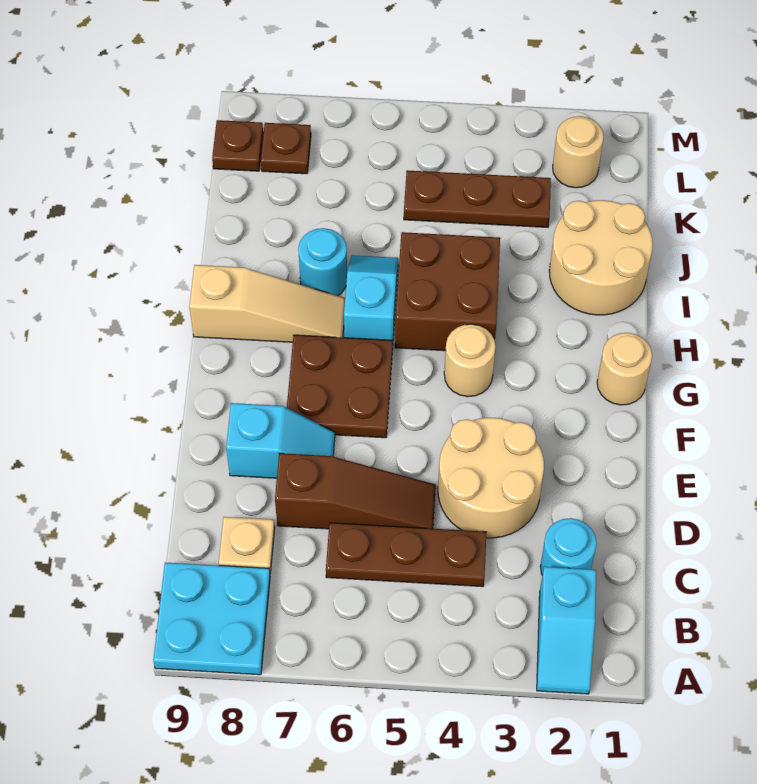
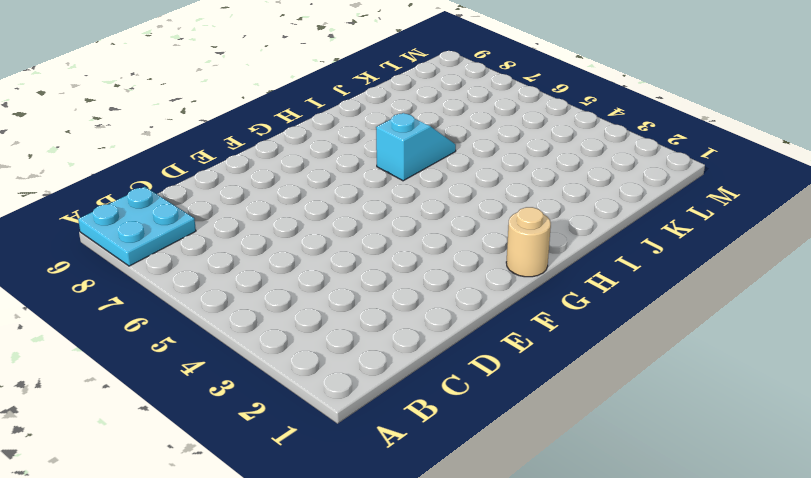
none -> cyan 1x2 slope [537,567,596,694]
none -> cyan 1x1 round brick [540,518,597,575]
none -> brown 1x3 plate [326,523,486,587]

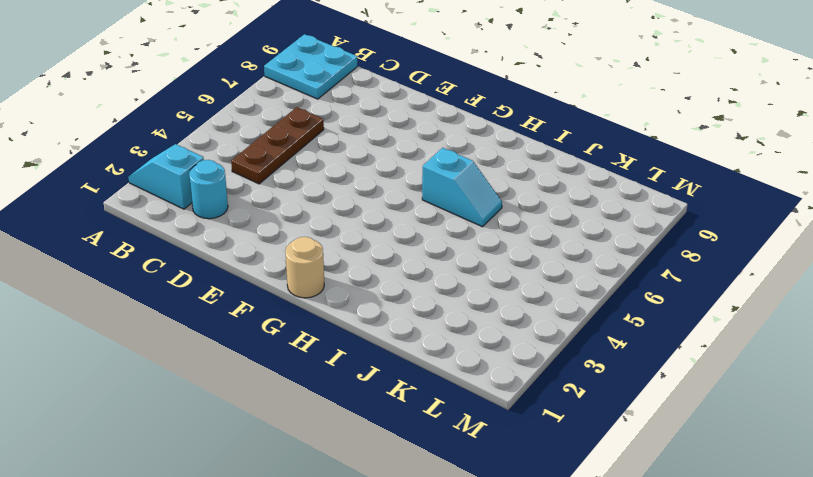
none -> tan 1x1 plate [219,517,275,573]
none -> tan 2x2 round brick [438,418,544,538]
none -> brown 1x3 slope [275,453,436,529]

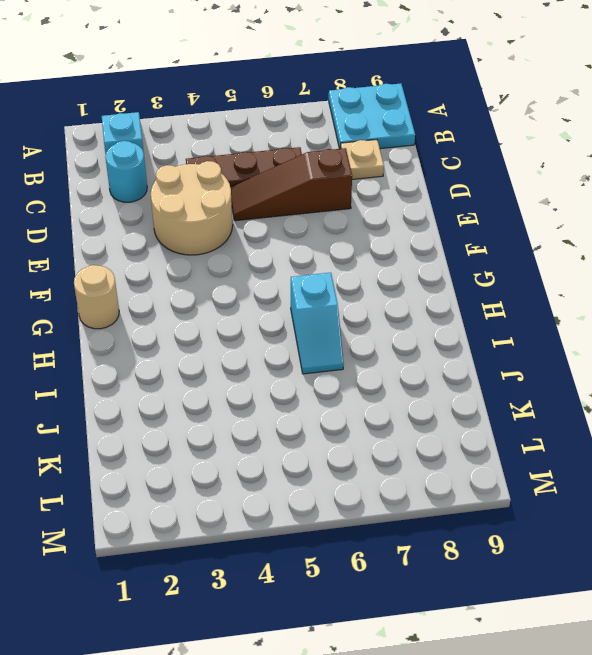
none -> cyan 1x2 slope [226,403,335,478]
none -> brown 2x2 plate [287,335,393,438]
none -> tan 1x1 round brick [444,324,495,397]

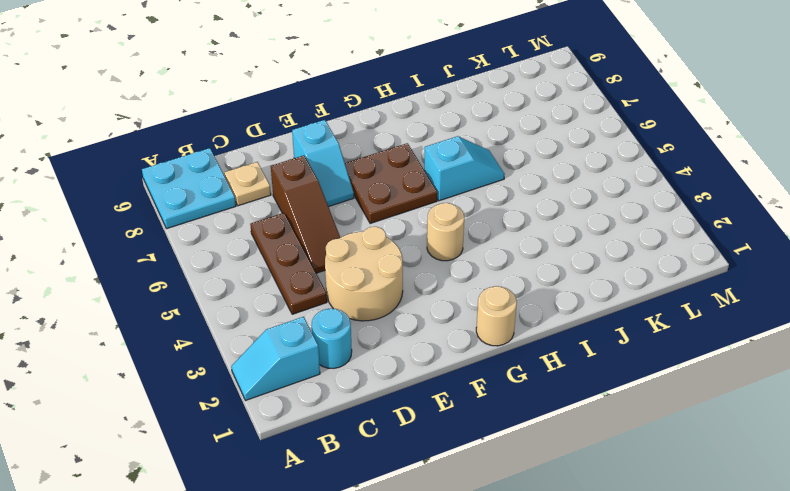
none -> brown 2x2 brick [395,232,500,351]
none -> tan 1x3 slope [189,265,345,342]
none -> tan 2x2 round brick [549,200,653,315]

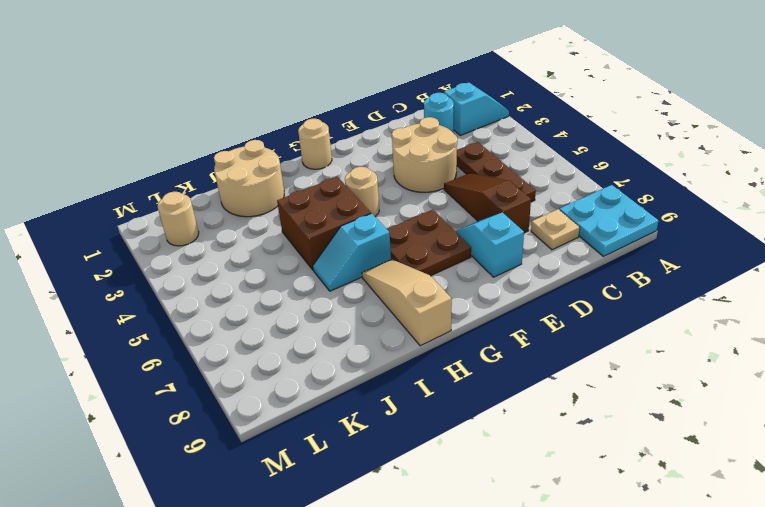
none -> cyan 1x1 round brick [298,228,347,296]
none -> brown 1x3 plate [404,170,551,227]
none -> brown 1x1 plate [261,123,311,174]

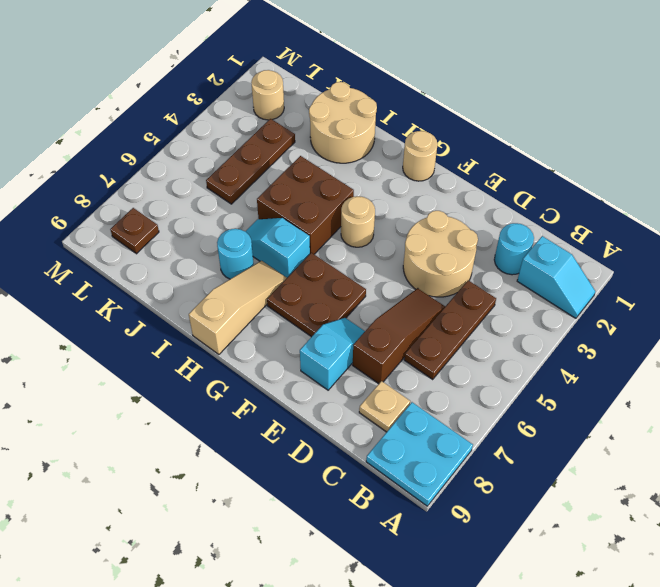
none -> brown 1x1 plate [212,120,263,171]

